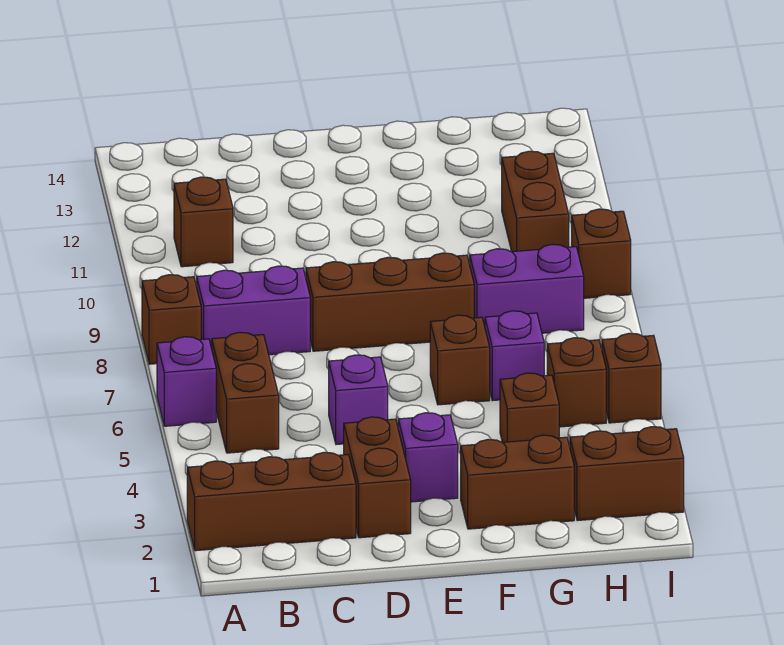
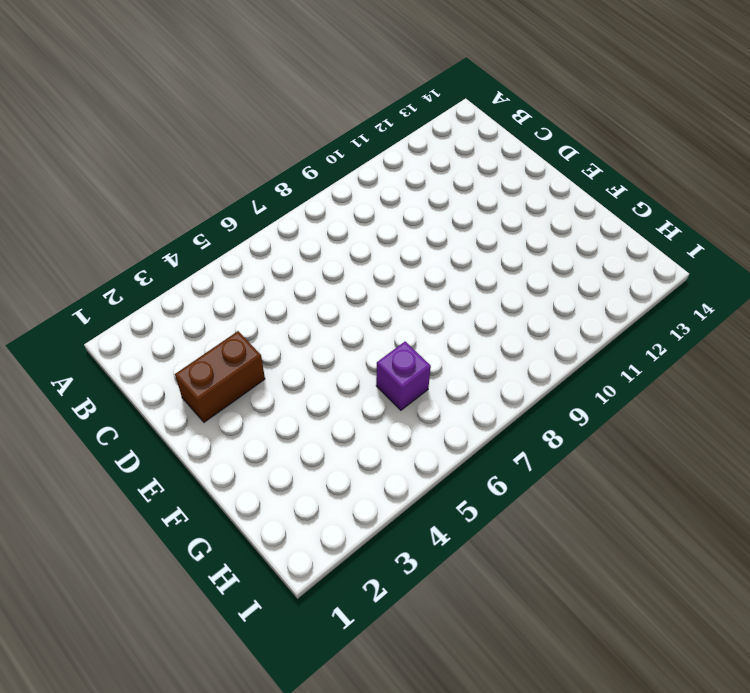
none -> brown 1x3 brick [187,452,356,551]
none -> purple 1x1 brick [157,337,216,426]
none -> brown 1x1 brick [142,275,201,364]

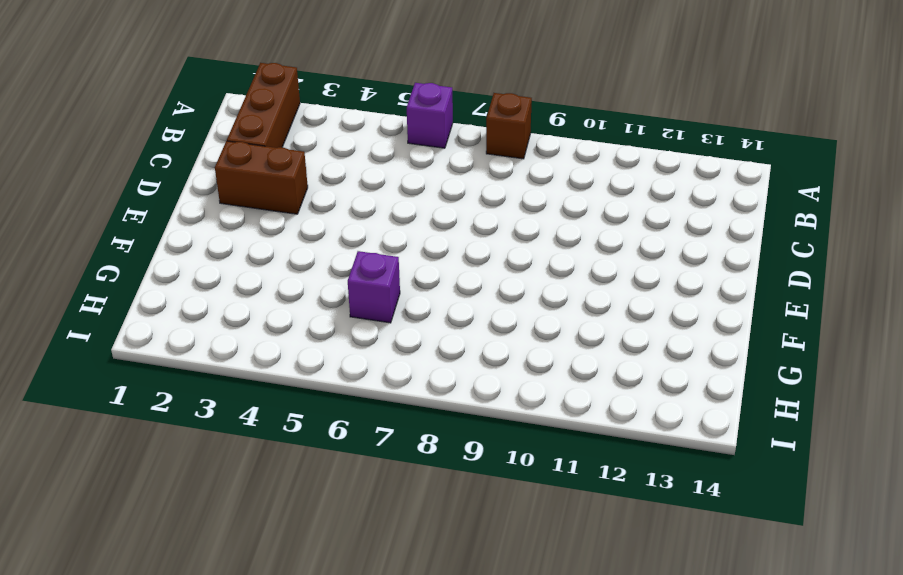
none -> brown 1x2 brick [212,332,279,453]
none -> purple 1x2 brick [197,266,310,355]
none -> brown 1x1 brick [174,177,233,267]

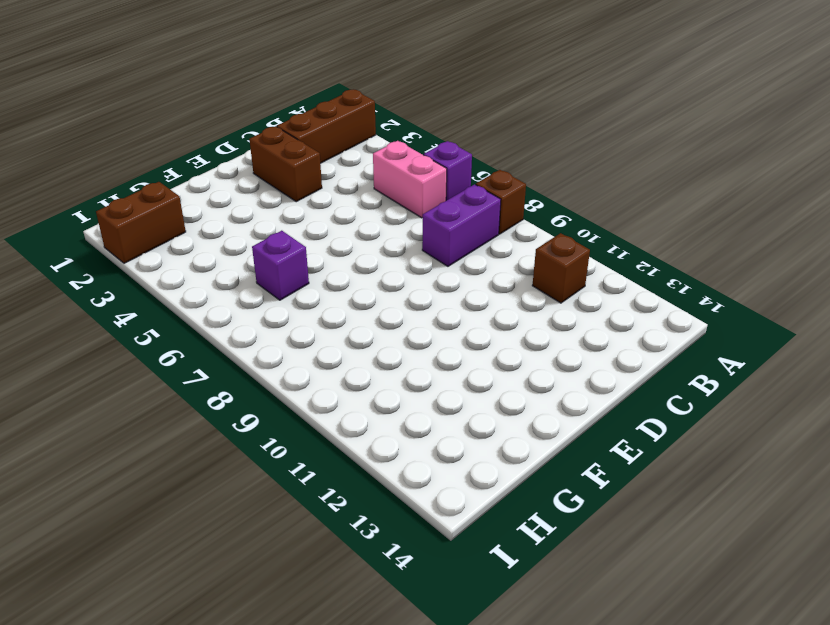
pink 1x2 brick [373,141,447,218] -> brown 1x2 brick [212,332,279,453]
none -> purple 1x1 brick [329,355,388,444]
none -> brown 1x3 brick [306,253,474,351]
none -> purple 1x1 brick [398,413,458,502]

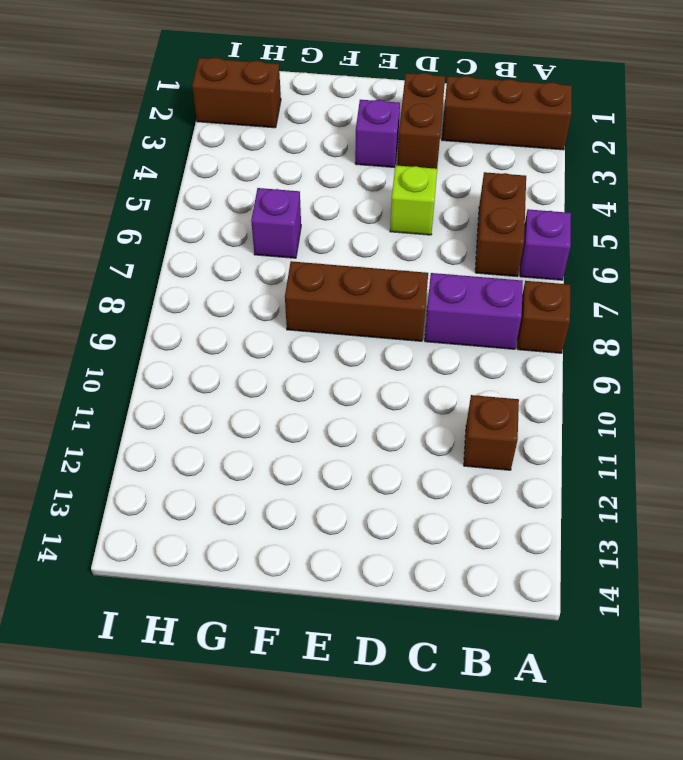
lime 1x1 brick [390,165,437,235] -> purple 1x1 brick [329,355,388,444]
none -> brown 1x2 brick [461,435,574,529]
none -> brown 1x1 brick [430,315,490,405]
none -> brown 1x1 brick [500,373,559,442]

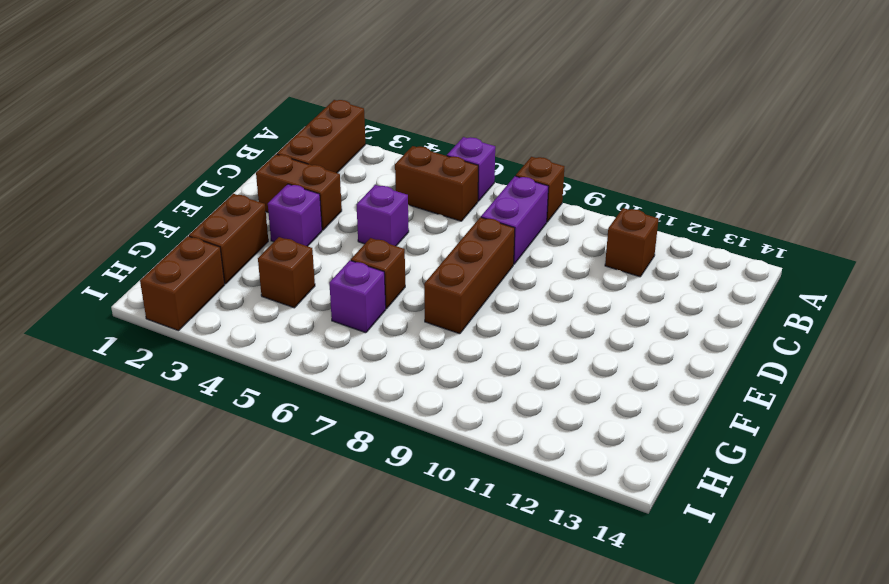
none -> purple 1x2 brick [470,244,584,333]
none -> brown 1x1 brick [547,338,606,427]
none -> brown 1x2 brick [502,151,569,252]

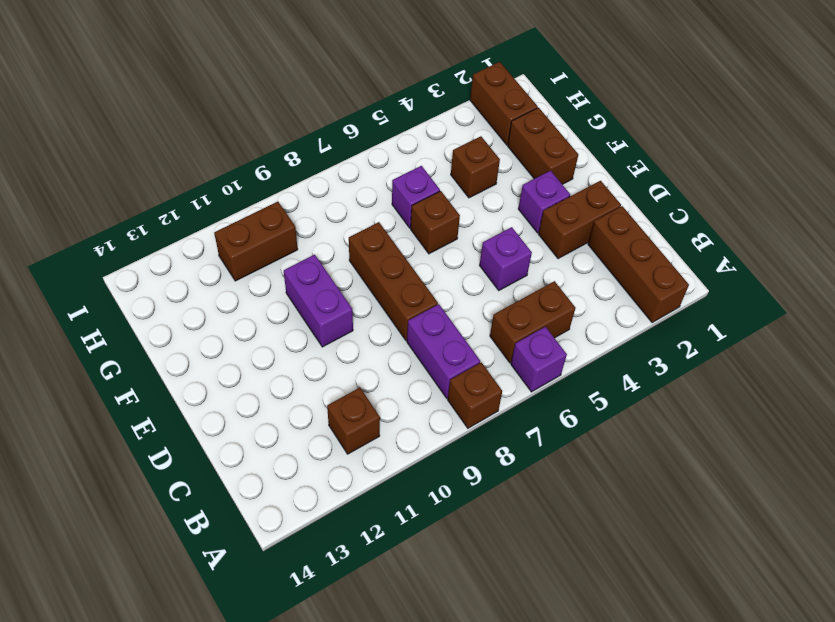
purple 1x2 brick [284,255,353,347] -> purple 1x2 brick moved to [470,244,584,333]
none -> brown 1x1 brick [547,338,606,427]
none -> brown 1x1 brick [602,333,661,423]
none -> brown 1x1 brick [572,209,631,298]

